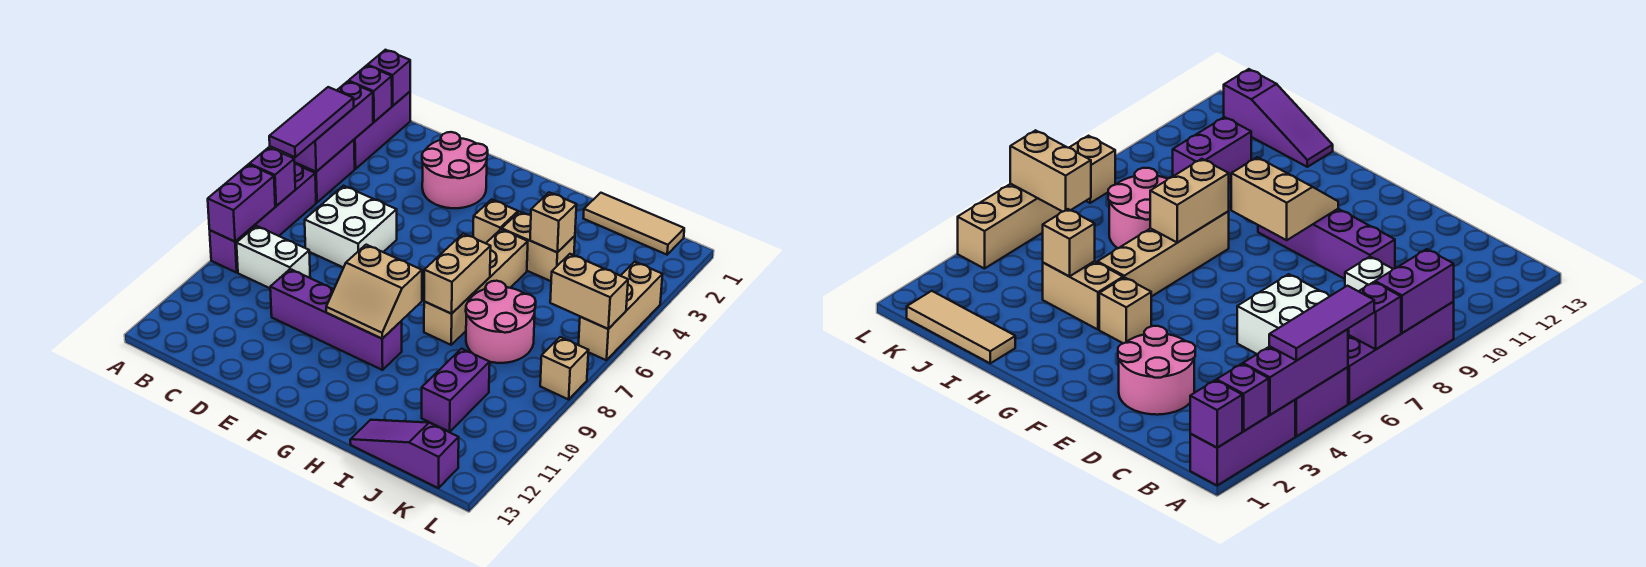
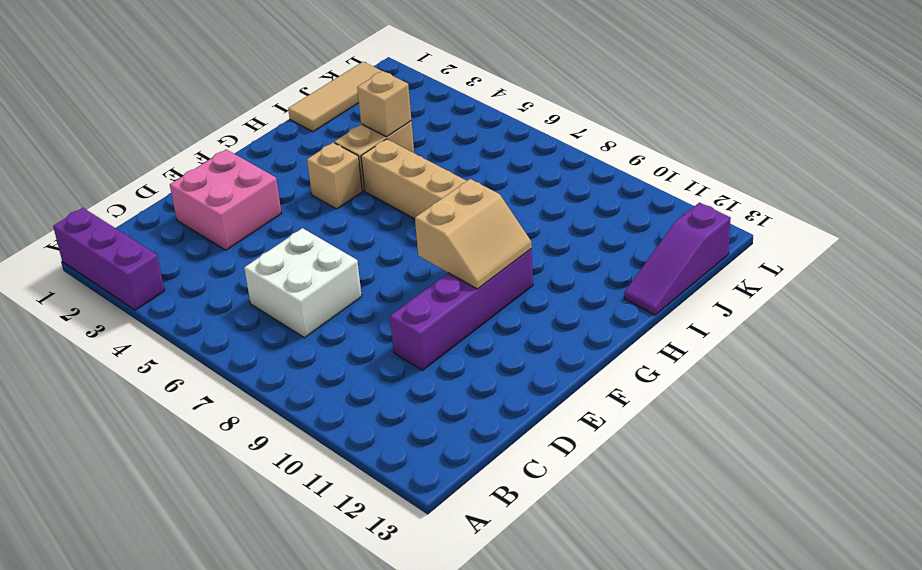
pink 2x2 brick [170,149,282,250] -> pink 2x2 round brick [422,132,488,208]
none -> purple 1x2 brick [295,140,355,202]
none -> purple 1x4 brick [210,164,316,273]
none -> white 1x2 brick [236,226,310,288]

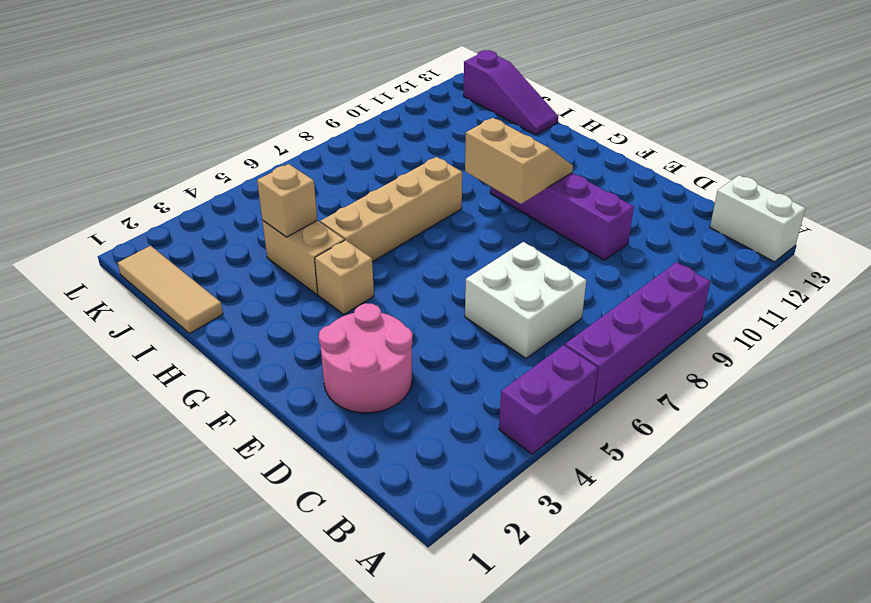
white 1x2 brick [710,175,806,262] -> white 1x2 brick moved to [236,226,310,288]
none -> purple 1x3 brick [354,92,410,169]
none -> pink 2x2 round brick [466,281,536,363]
none -> purple 1x2 brick [422,349,490,432]

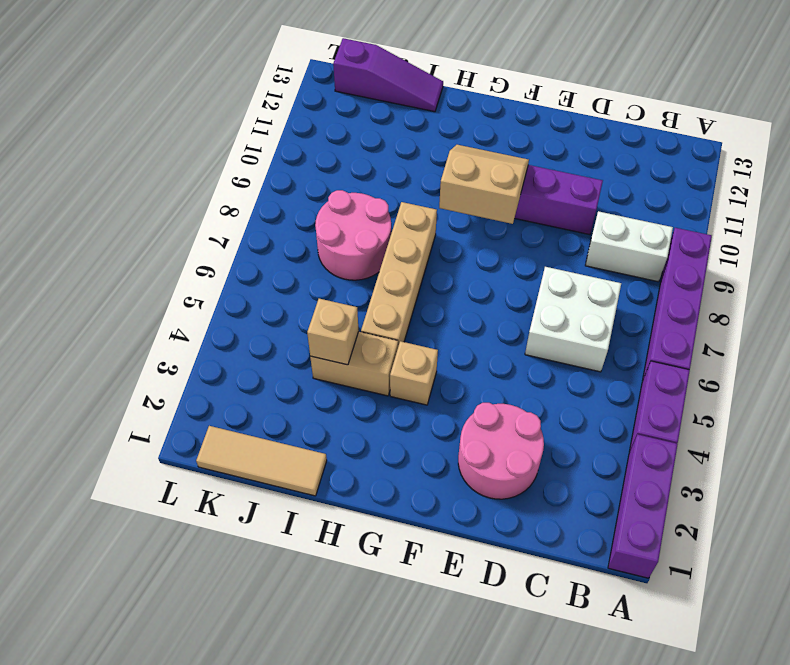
none -> purple 1x2 brick [422,349,490,432]
none -> tan 1x3 brick [579,262,663,360]
none -> tan 1x1 brick [540,337,588,399]

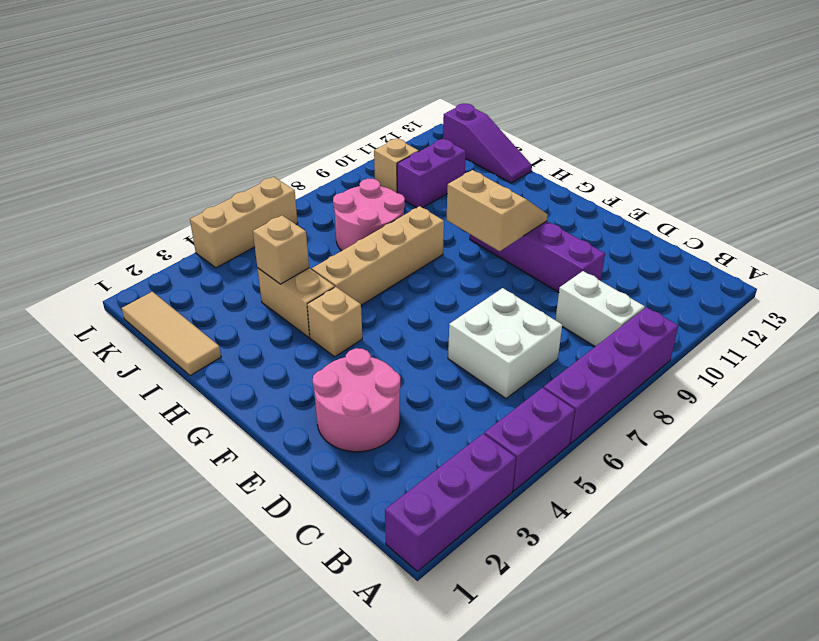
tan 1x1 brick [374,138,419,193] -> tan 1x1 brick moved to [540,337,588,399]
none -> purple 1x1 brick [368,50,410,106]
none -> purple 1x1 brick [349,65,392,122]
none -> purple 1x3 brick [291,81,373,172]

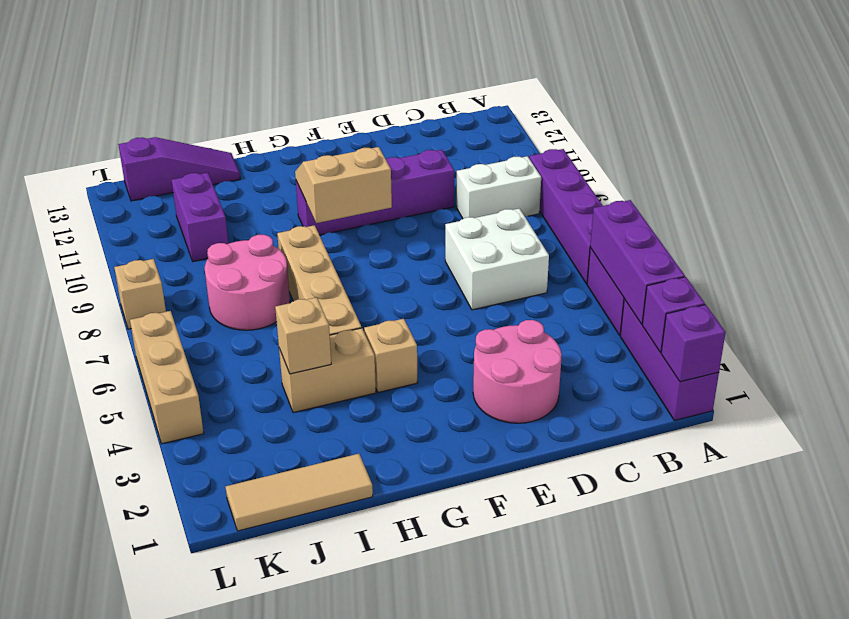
none -> purple 1x1 brick [249,147,295,206]
none -> purple 1x2 brick [208,164,275,242]
none -> tan 1x2 brick [424,234,491,314]

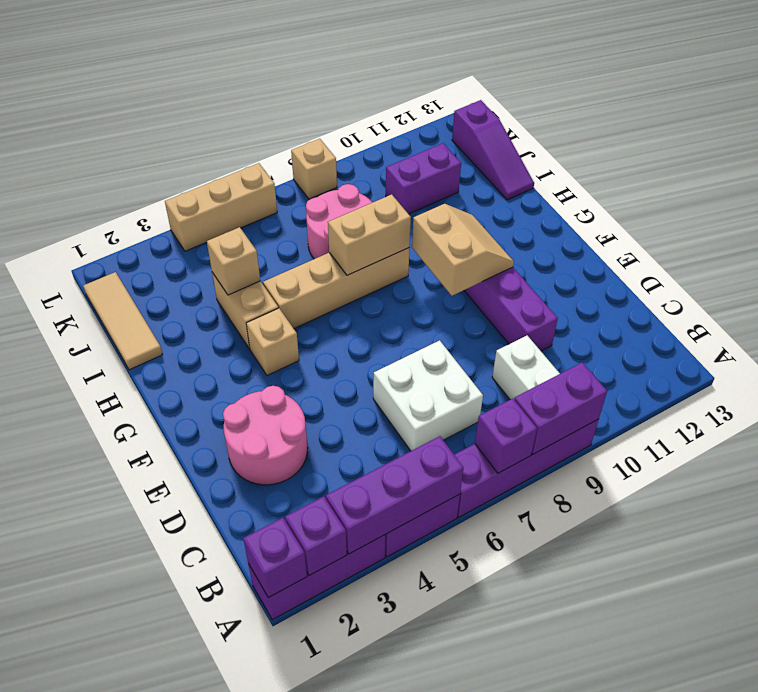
none -> tan 1x2 brick [550,254,628,329]
none -> purple 1x3 tile [269,87,354,157]

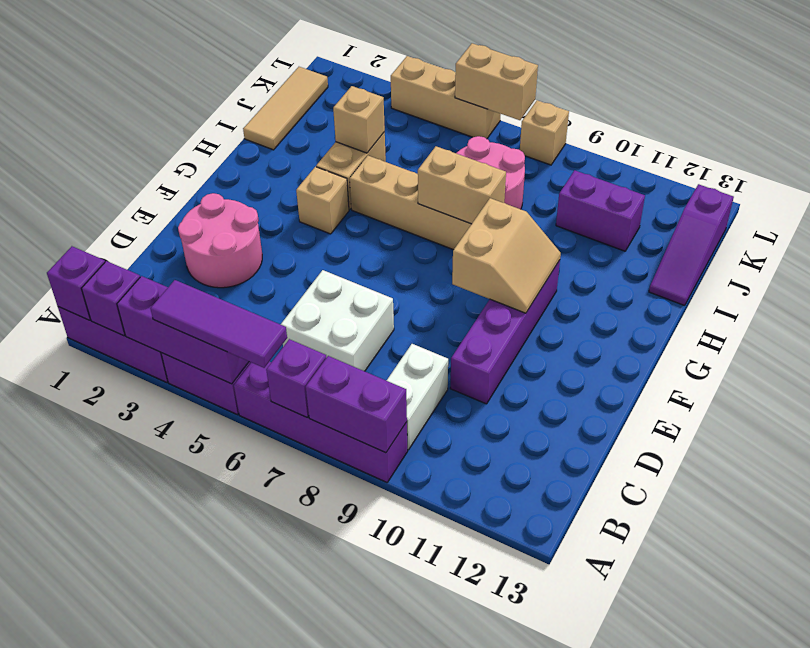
tan 1x2 brick [455,43,538,120] -> tan 1x2 brick turned to [550,254,628,329]

